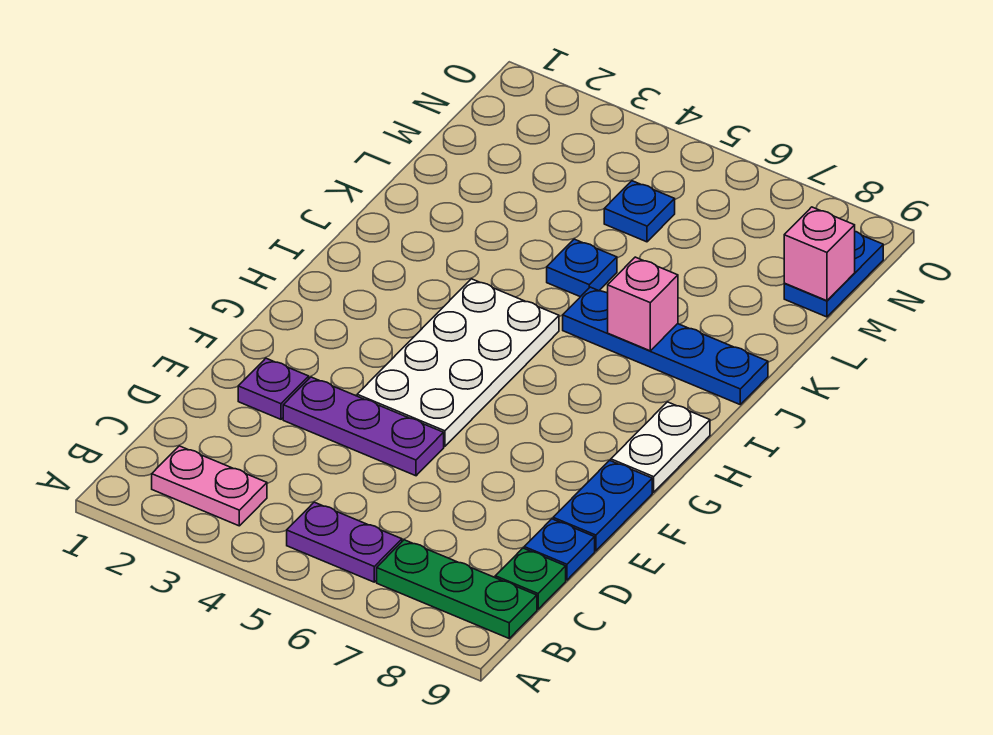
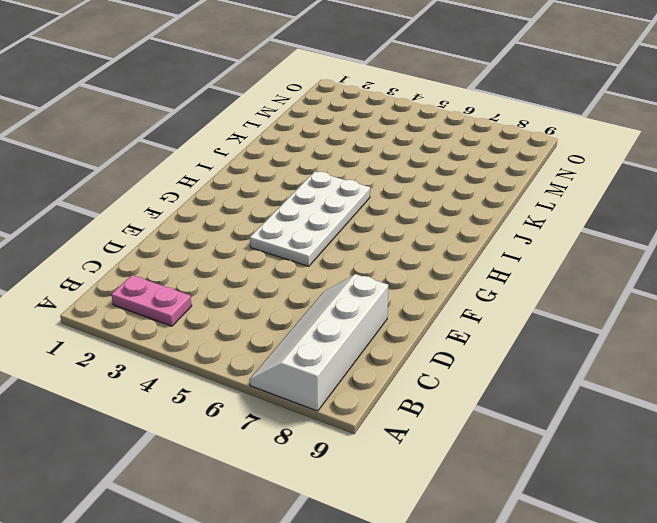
white 2x4 slope [249,274,388,411] -> green 1x3 plate [377,540,537,638]
none -> purple 1x2 plate [287,502,402,582]
none -> green 1x1 plate [495,548,566,609]
none -> blue 1x1 plate [524,519,595,580]

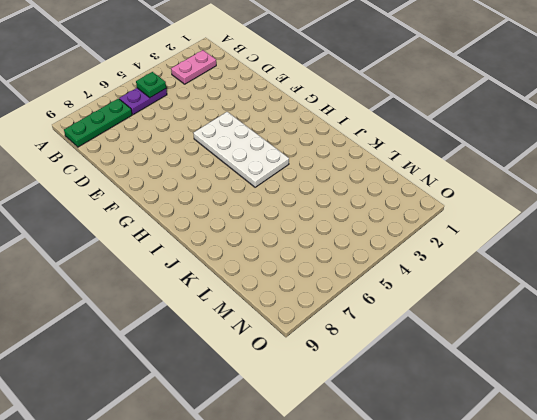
green 1x1 plate [136,72,166,98] -> green 1x1 plate moved to [495,548,566,609]
none -> blue 1x1 plate [524,519,595,580]
none -> purple 1x1 plate [238,358,309,419]
none -> purple 1x3 plate [283,377,444,476]

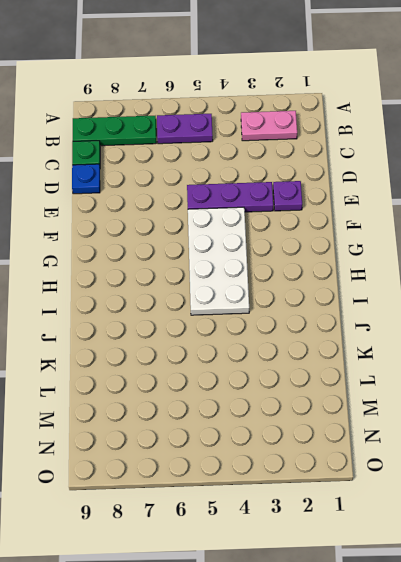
none -> blue 1x2 plate [553,460,652,551]
none -> white 1x2 plate [611,402,710,492]
none -> blue 1x4 plate [563,287,768,404]

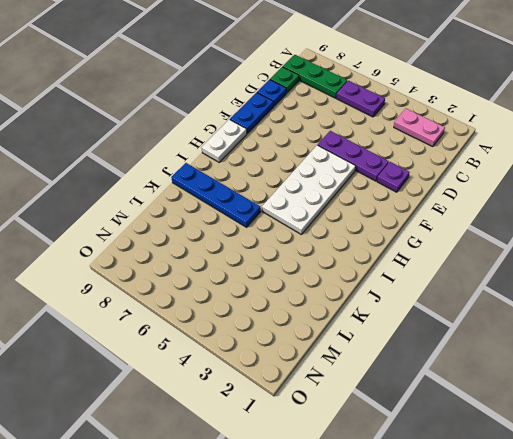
none -> blue 1x1 plate [547,239,617,297]
none -> blue 1x1 plate [604,181,675,242]
none -> blue 1x2 plate [784,232,883,317]

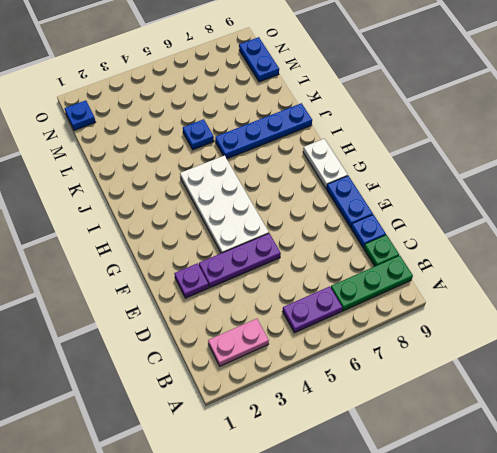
blue 1x1 plate [65,100,95,130] -> blue 1x1 plate moved to [604,181,675,242]
none -> pink 1x1 brick [608,257,678,351]
none -> pink 1x1 brick [784,207,855,301]

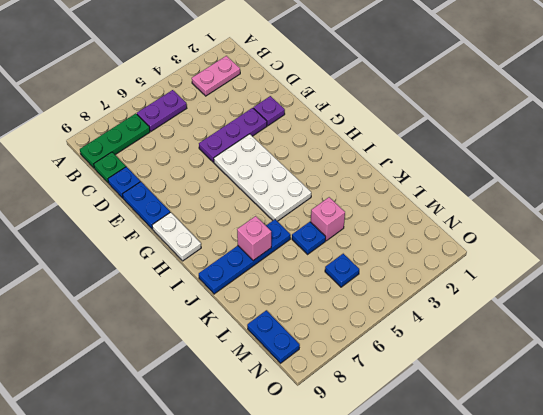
pink 1x1 brick [311,197,345,241] -> pink 1x1 brick moved to [784,207,855,301]

